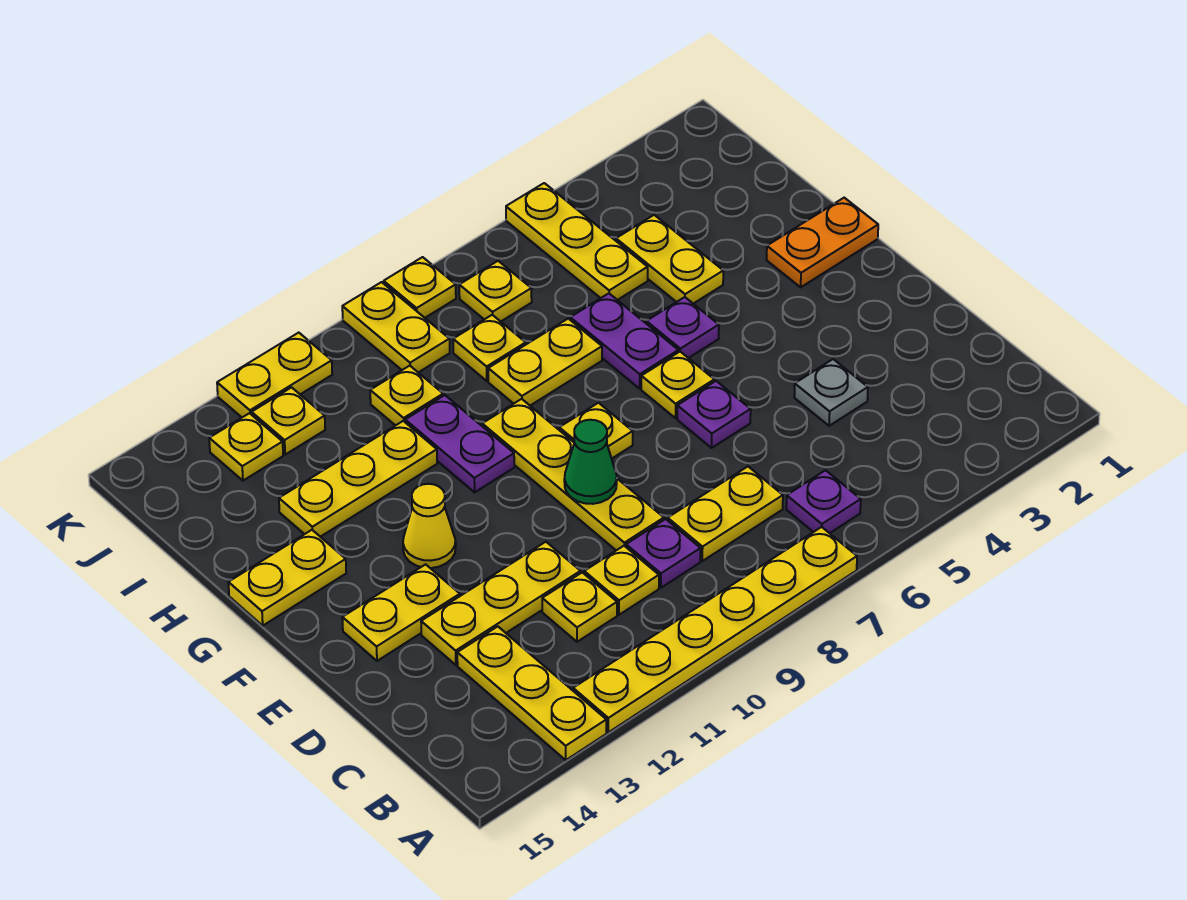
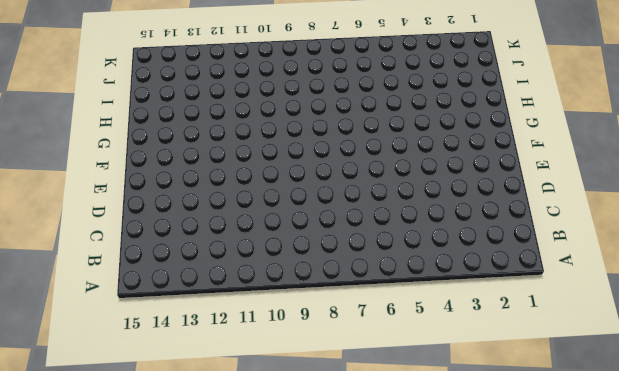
none -> yellow 1x6 plate [573,527,857,732]
none -> yellow 1x3 plate [457,627,606,760]
none -> purple 1x1 plate [786,470,861,533]
none -> yellow 1x2 plate [668,467,783,561]

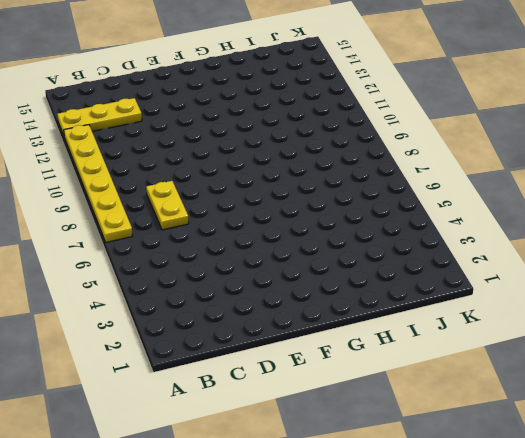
none -> purple 1x1 plate [786,470,861,533]
none -> purple 1x1 plate [626,519,701,588]
none -> yellow 1x1 plate [584,546,659,615]
none -> yellow 1x1 plate [542,572,617,642]

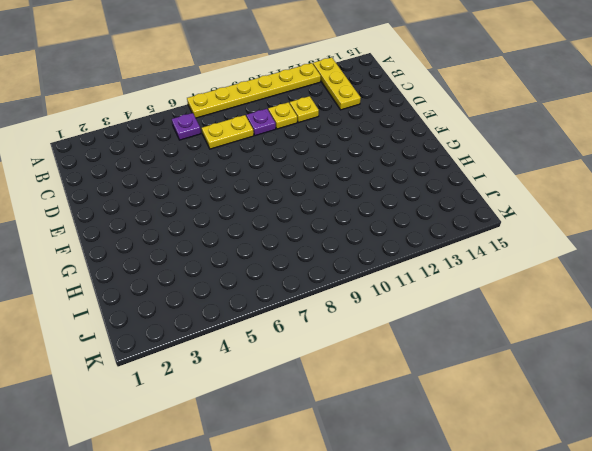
none -> grey 1x1 plate [794,359,868,426]
none -> yellow 1x4 plate [482,399,664,550]
none -> yellow 1x3 plate [421,542,581,665]
none -> purple 1x1 plate [677,381,751,448]

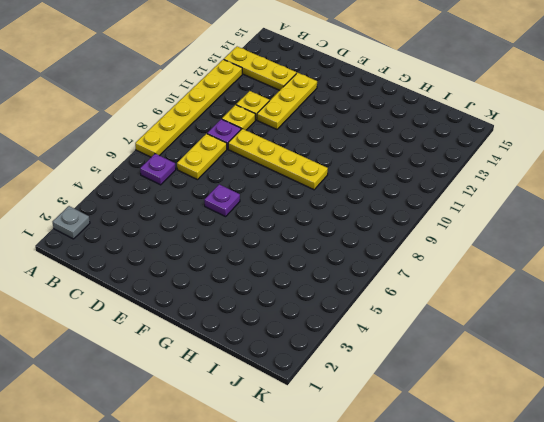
grey 1x1 plate [53,206,90,239] -> grey 1x1 plate moved to [794,359,868,426]
none -> yellow 1x2 plate [342,564,460,661]
none -> yellow 1x1 plate [641,352,714,418]
none -> yellow 1x1 plate [559,403,633,459]
none -> yellow 1x1 cone [403,484,456,568]

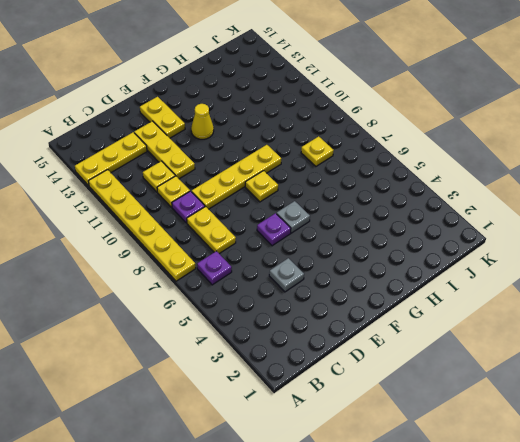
grey 1x1 plate [277,201,310,233] -> yellow 1x1 plate [641,352,714,418]
none -> orange 1x2 plate [767,198,878,287]
none -> purple 1x1 plate [646,297,719,358]
none -> purple 1x2 plate [570,293,678,389]
none -> purple 1x2 plate [405,395,514,492]

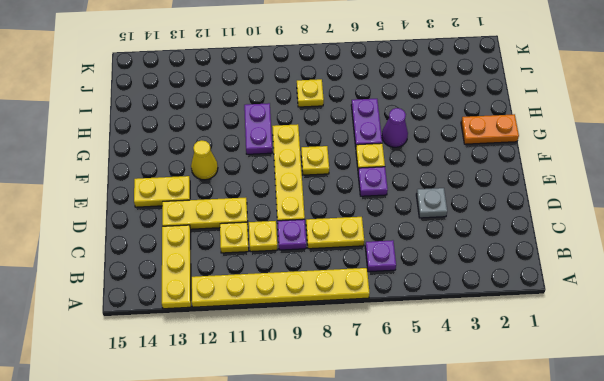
purple 1x1 cone [382,108,408,147] -> purple 1x1 plate [646,297,719,358]
none -> yellow 1x2 plate [228,530,346,626]
none -> yellow 1x2 plate [616,215,723,304]
none -> yellow 1x2 plate [488,319,602,405]
none -> yellow 1x3 plate [279,421,437,537]

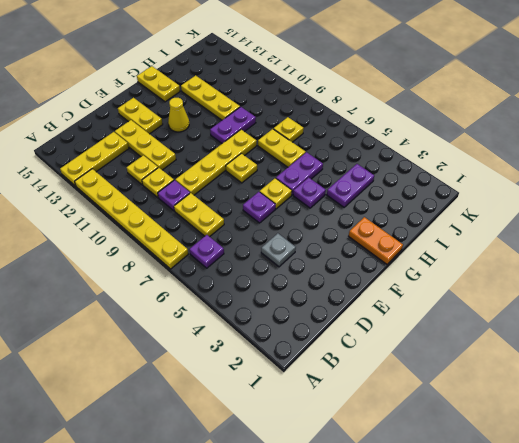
purple 1x2 plate [327,164,374,207] -> yellow 1x2 plate [616,215,723,304]
none -> yellow 1x3 plate [506,183,648,300]
none -> yellow 1x1 plate [370,366,443,426]
none -> yellow 1x1 plate [459,261,532,321]
none -> yellow 1x2 plate [342,282,450,372]

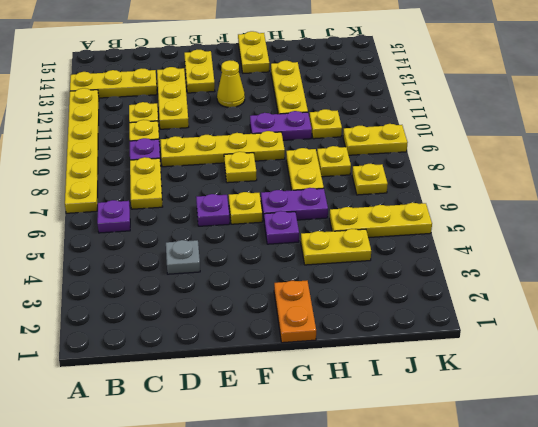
none -> yellow 1x1 plate [252,387,325,454]
none -> yellow 1x1 plate [209,413,283,481]
none -> yellow 1x1 plate [384,257,456,318]
none -> yellow 1x2 plate [217,333,332,417]

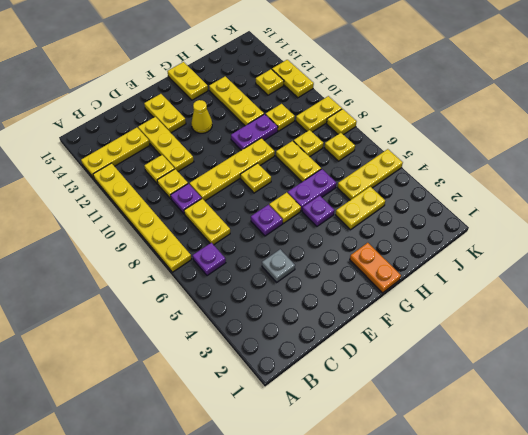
none -> yellow 1x1 plate [209,413,283,481]
none -> green 1x1 cone [564,420,617,504]

